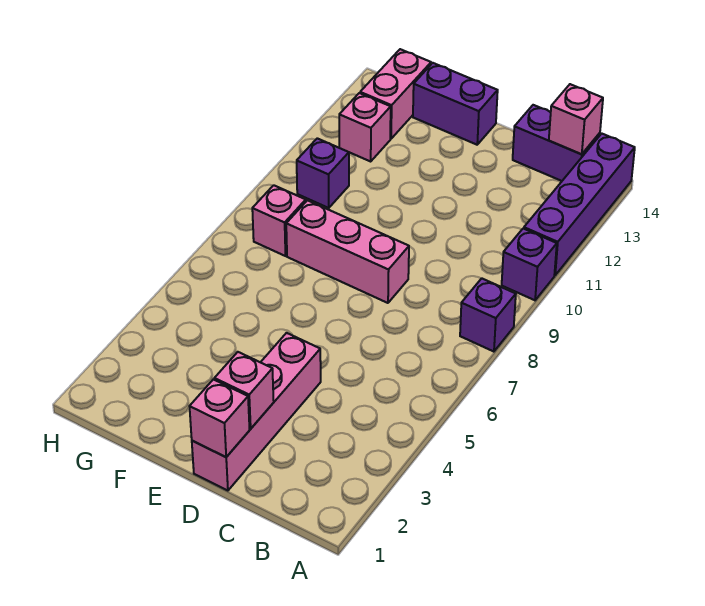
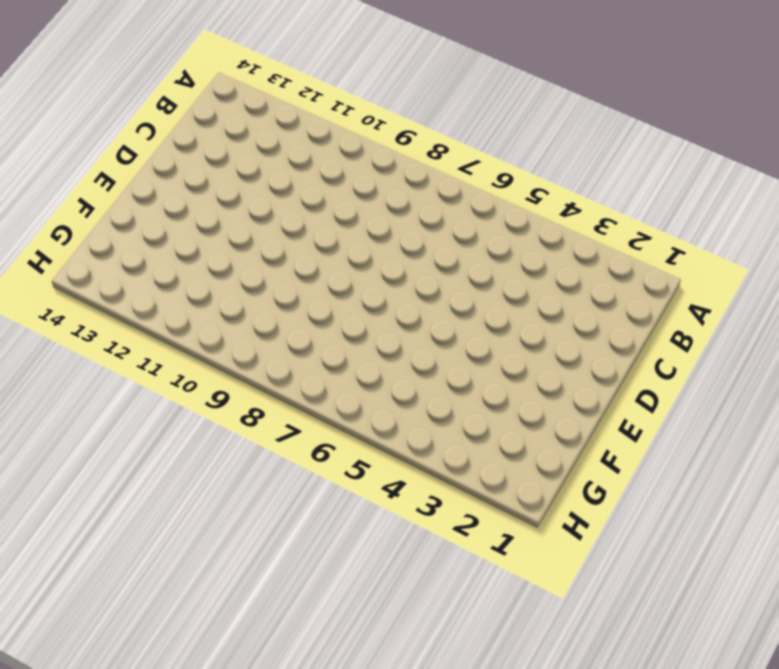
none -> purple 1x1 brick [460,278,516,352]
none -> purple 1x1 brick [502,229,557,300]
none -> purple 1x4 brick [524,134,635,275]

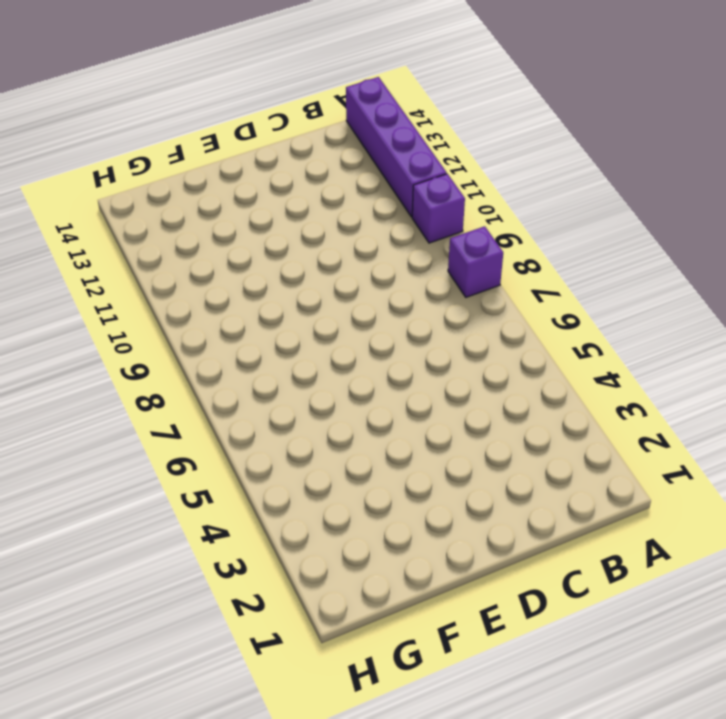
none -> purple 1x2 brick [513,105,600,181]
none -> pink 1x4 brick [192,333,321,491]
none -> pink 1x3 brick [286,200,409,303]

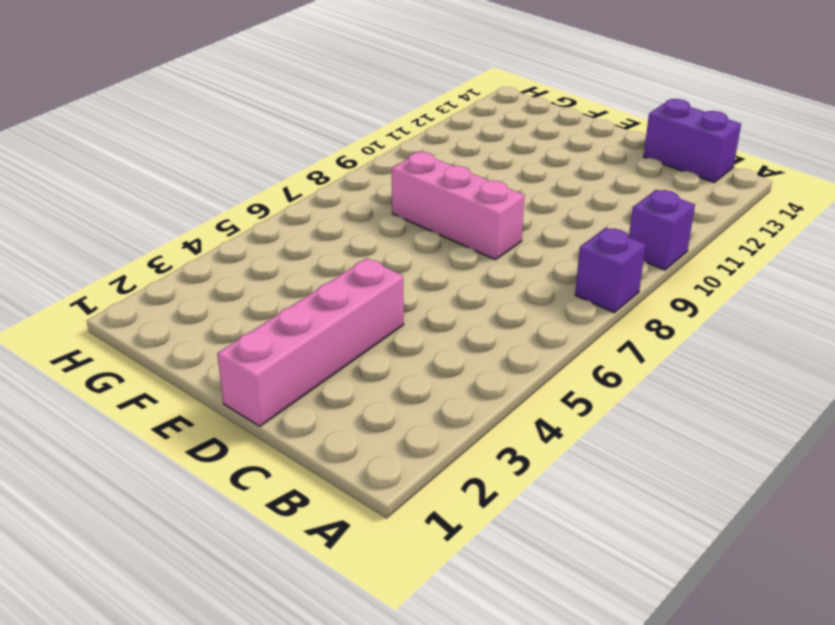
none -> purple 1x4 brick [524,134,635,275]
none -> purple 1x2 brick [413,63,498,145]
none -> pink 1x1 brick [252,185,306,256]

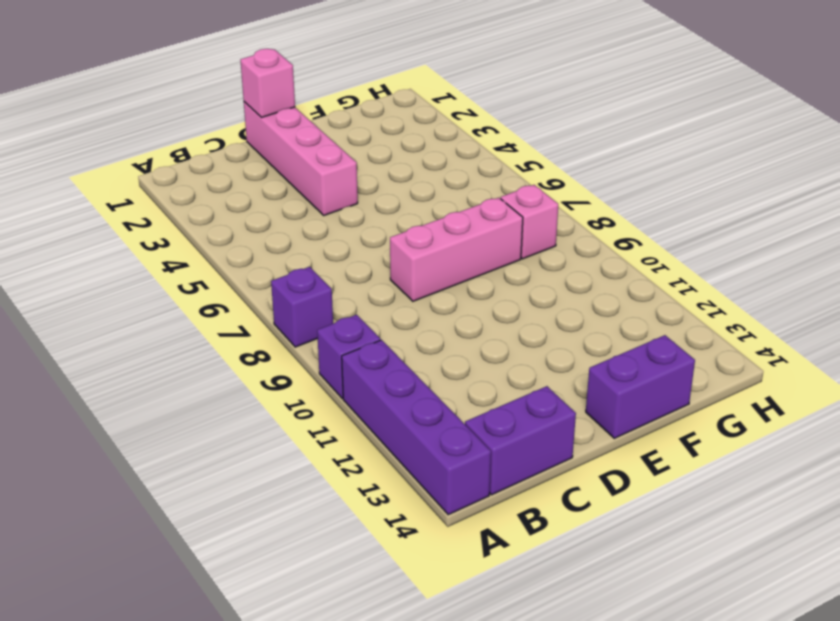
none -> purple 1x1 brick [297,138,349,208]
none -> pink 1x1 brick [339,93,391,161]
none -> pink 1x2 brick [360,49,431,139]

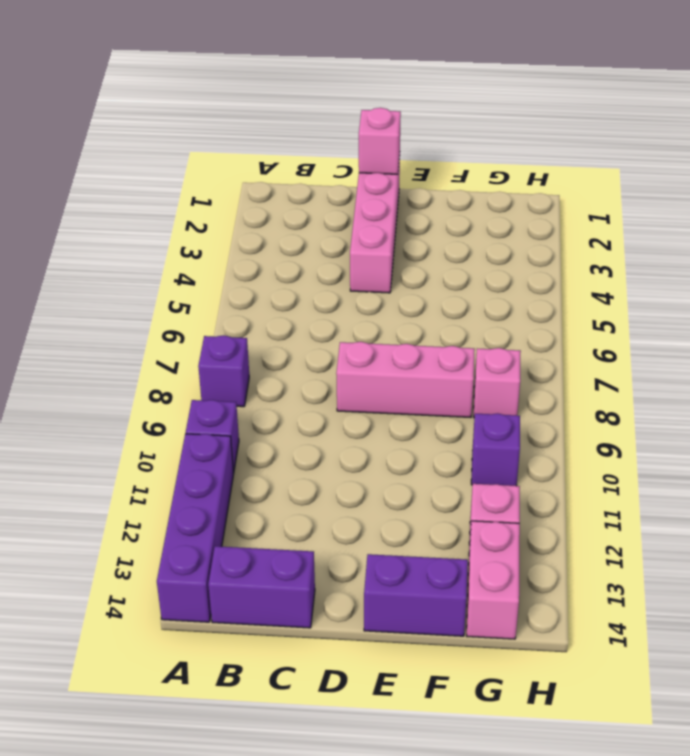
none -> pink 1x1 brick [549,84,603,154]
none -> pink 1x1 brick [214,352,274,429]

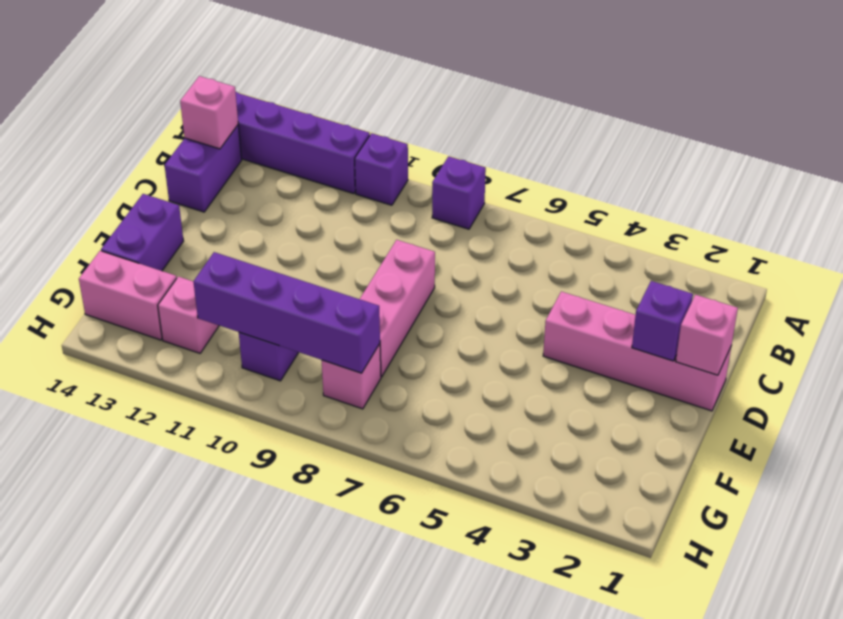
purple 1x1 brick [632,281,693,361] -> pink 1x1 brick [214,352,274,429]
purple 1x4 brick [193,252,380,373] -> none

